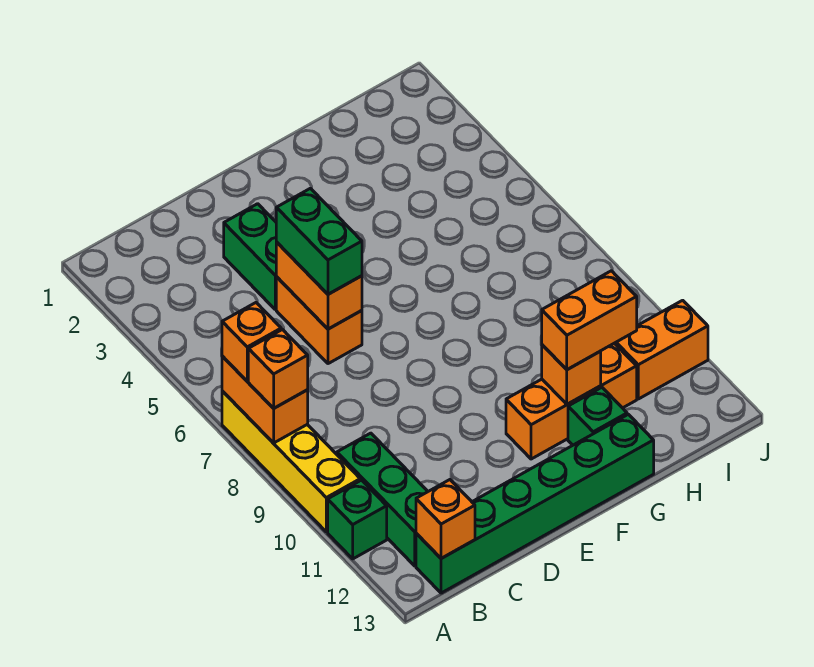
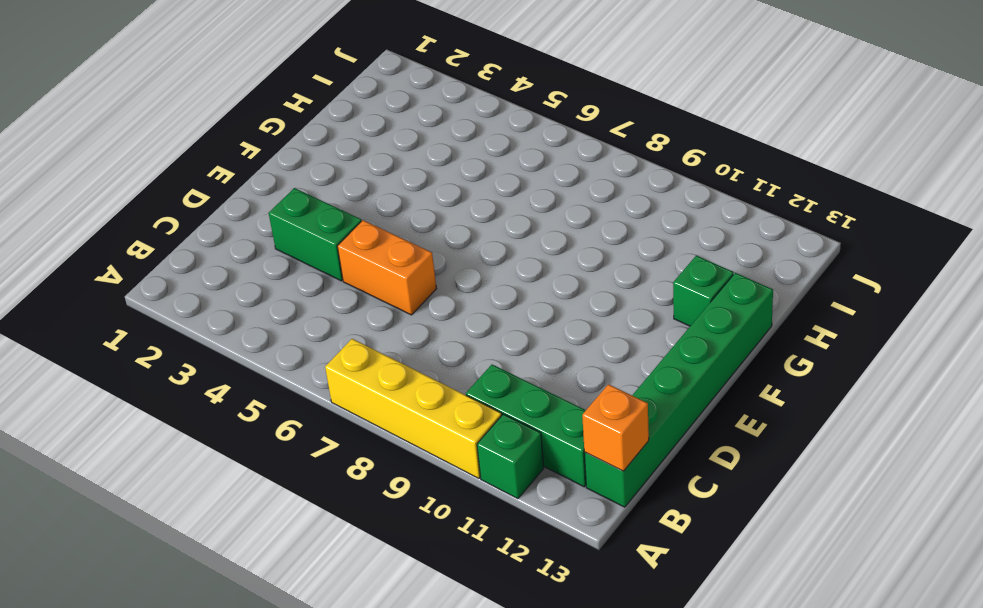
none -> orange 1x3 brick [506,343,637,459]
none -> orange 1x2 brick [615,300,708,399]
none -> orange 1x2 brick [222,356,308,443]

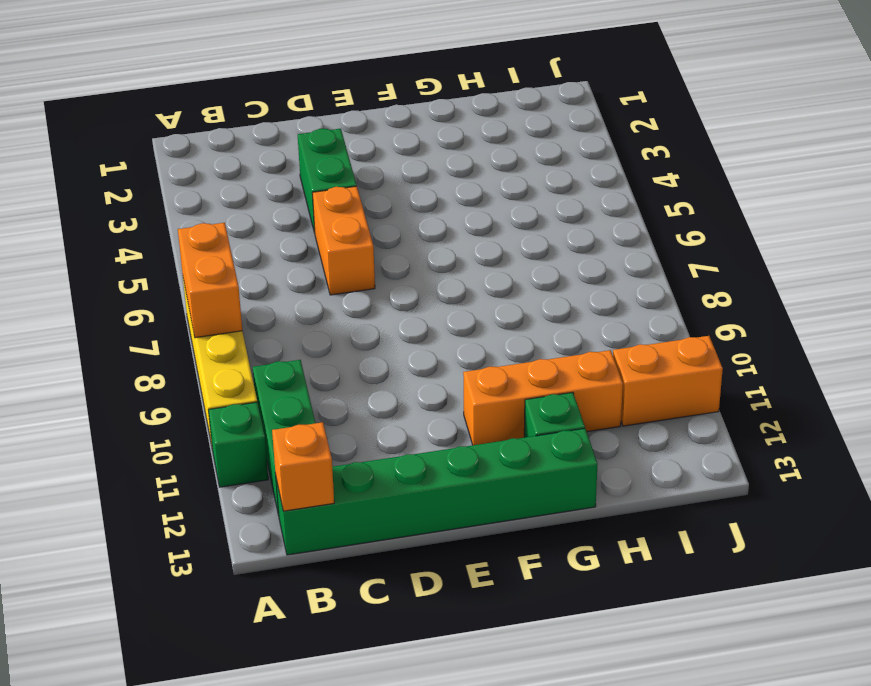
none -> orange 1x2 brick [276,242,362,329]
none -> orange 1x1 brick [542,345,601,404]
none -> orange 1x1 brick [222,303,281,381]

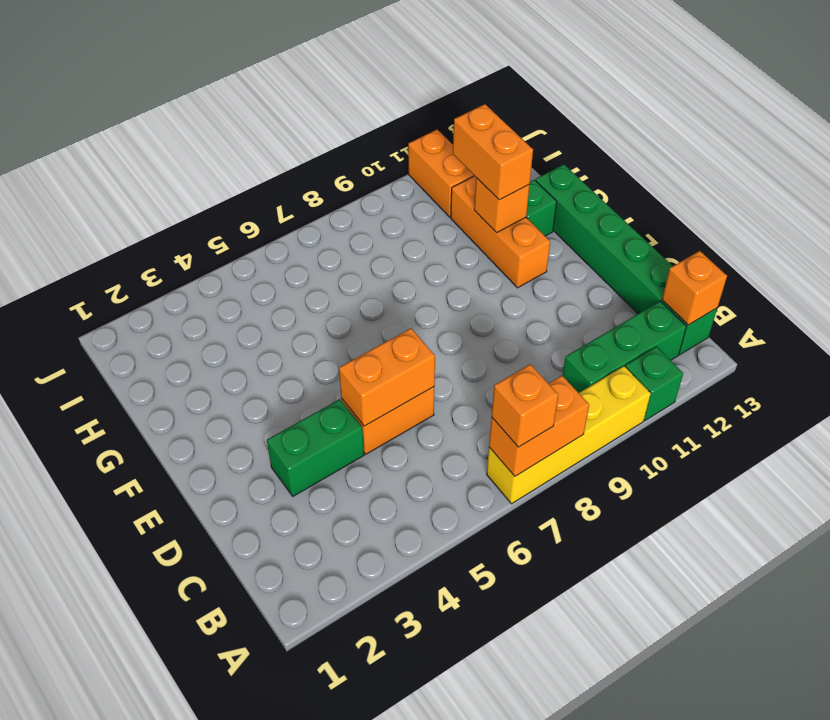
none -> orange 1x1 brick [248,330,308,408]
none -> green 1x2 brick [276,188,362,294]

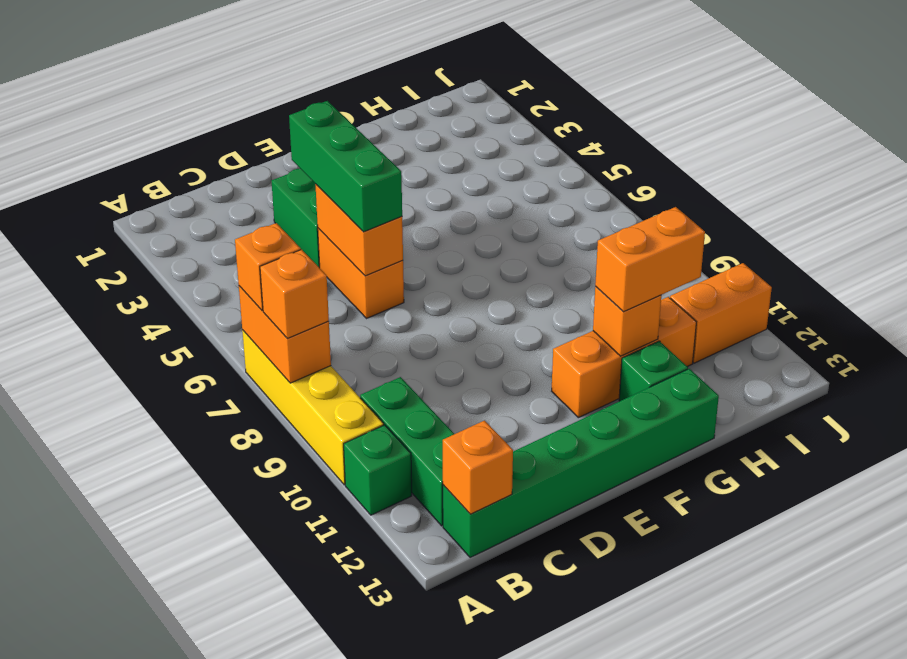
green 1x3 brick [289,101,402,232] -> green 1x2 brick [276,188,362,294]

